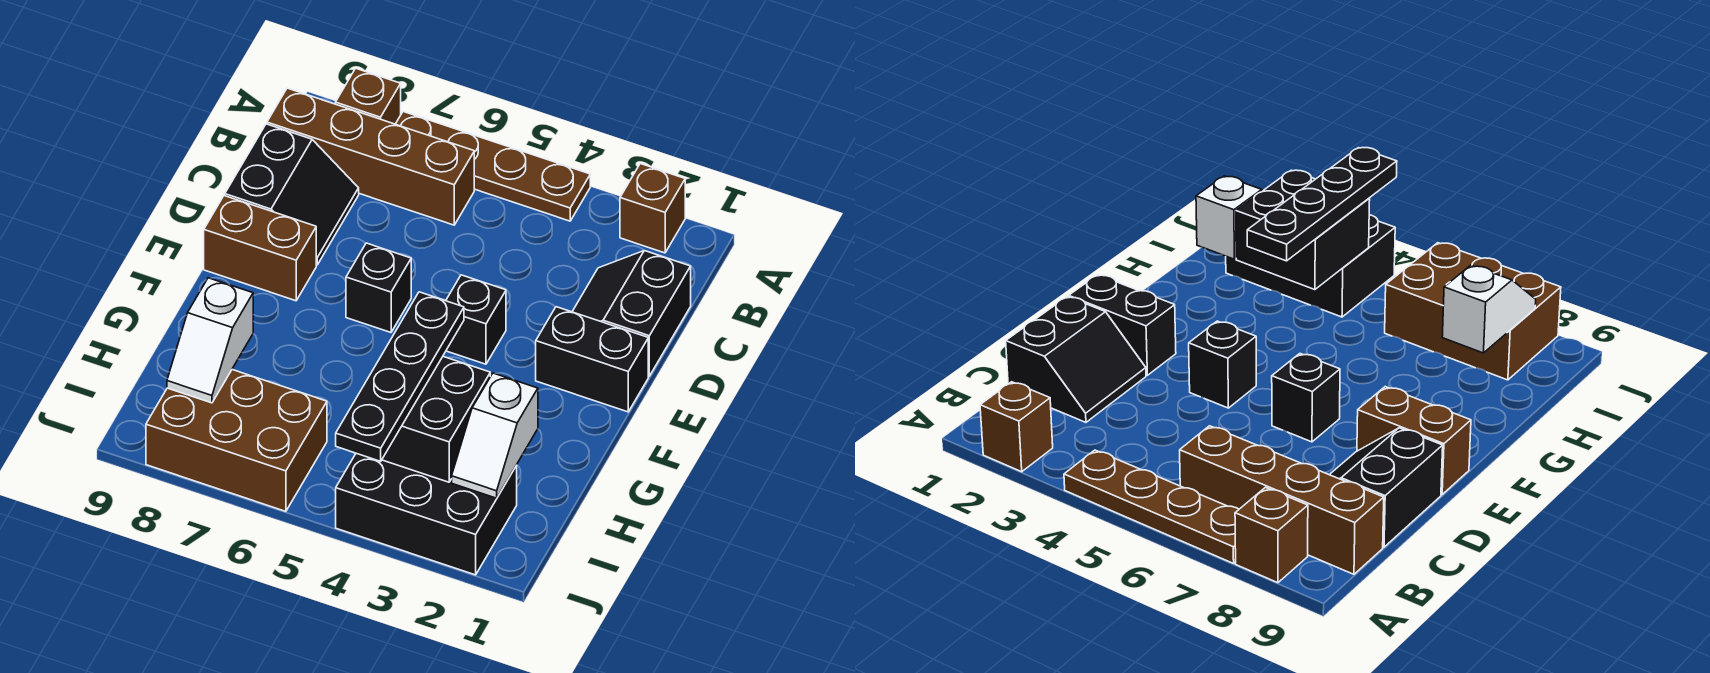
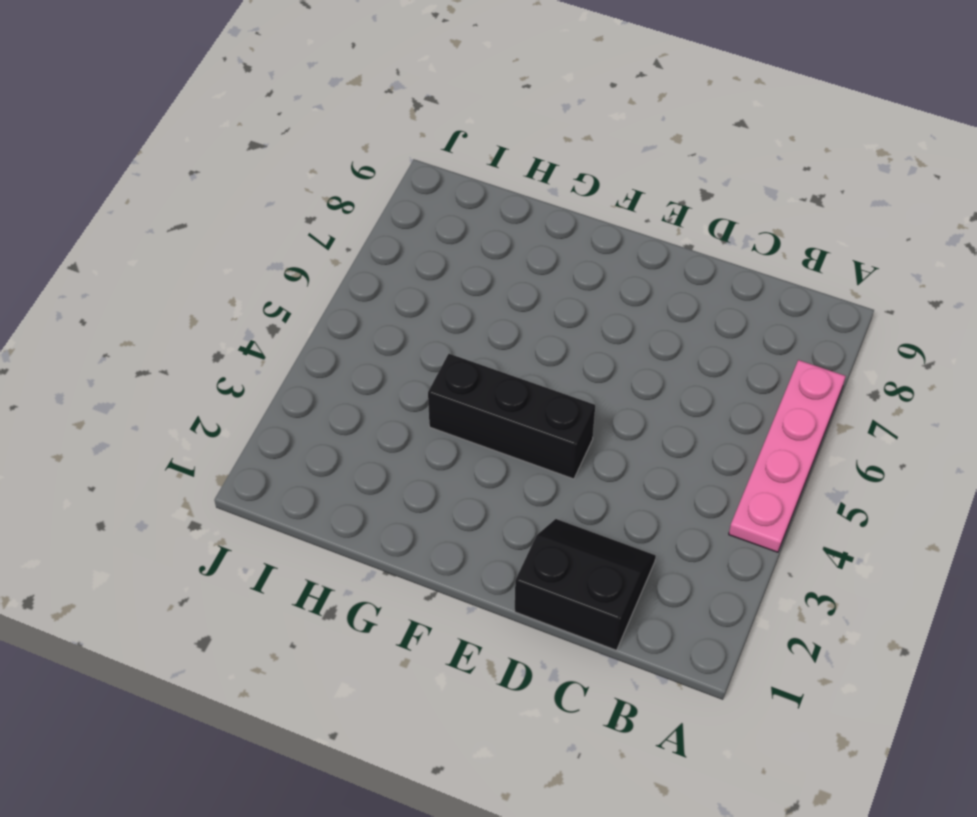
pink 1x4 plate [729,360,846,552] -> brown 1x4 plate [396,112,590,221]
black 1x3 brick [428,354,595,479] -> black 1x1 brick [446,275,506,364]
none -> brown 1x1 brick [620,164,685,253]
none -> brown 1x1 brick [335,68,401,124]
none -> brown 1x4 brick [267,88,474,225]

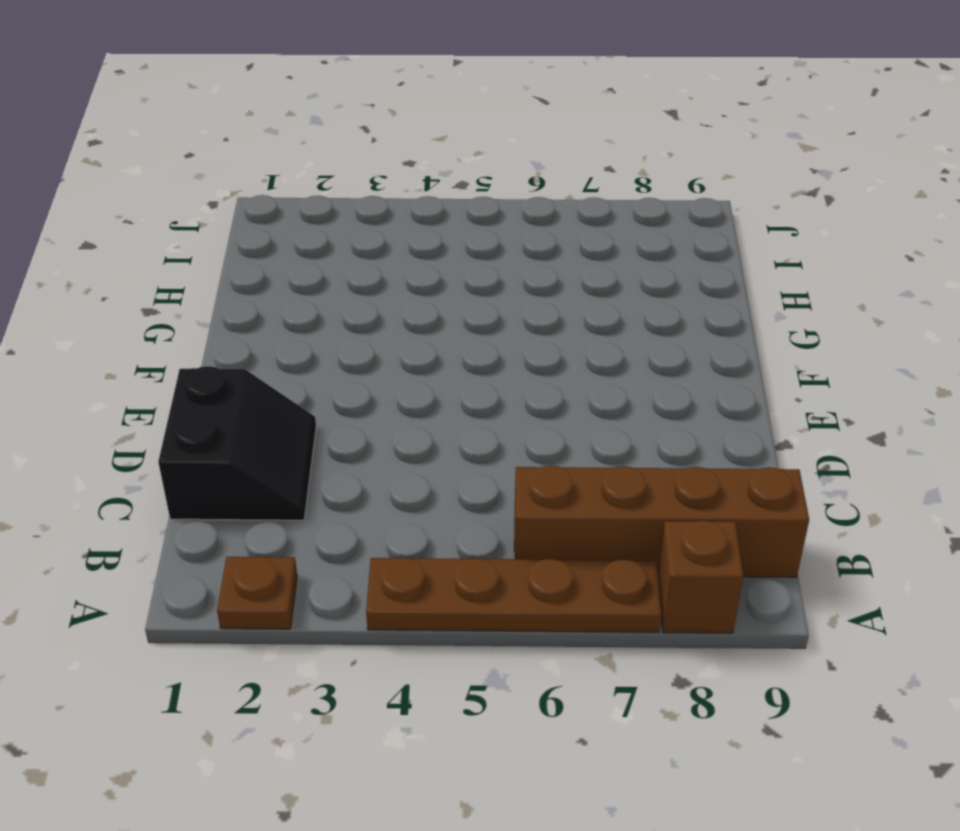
brown 1x1 plate [217,557,297,629] -> brown 1x1 brick [620,164,685,253]
none -> black 2x2 slope [225,124,359,265]
none -> black 1x2 brick [536,307,648,412]
none -> black 1x1 brick [446,275,506,364]

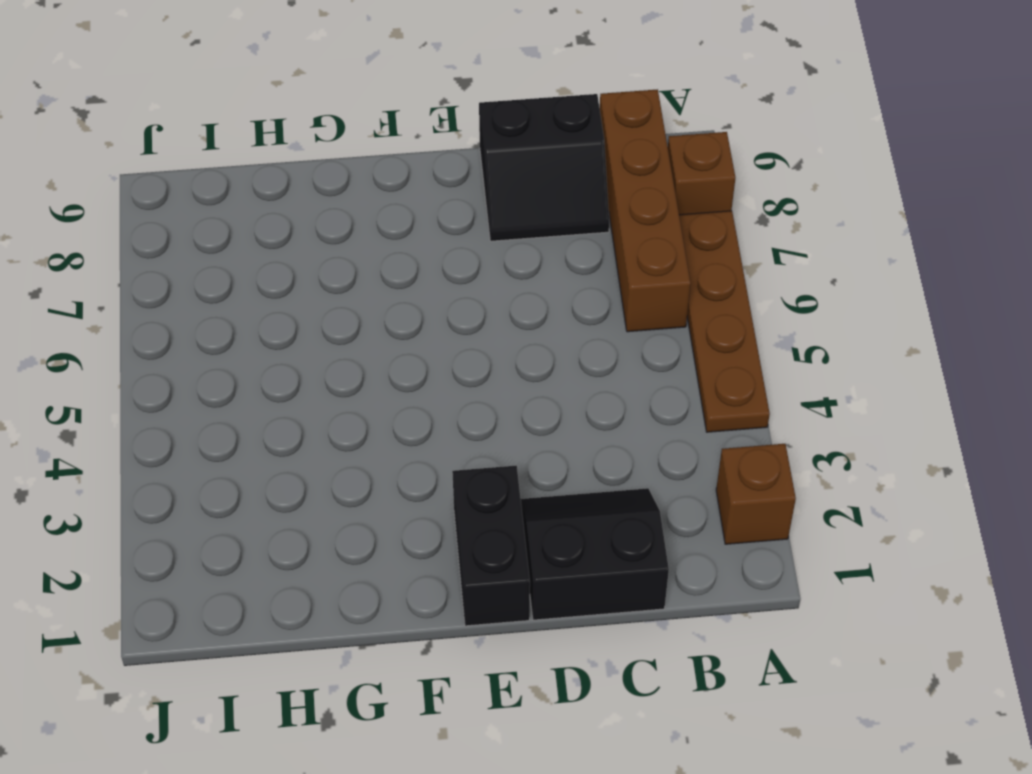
none -> black 1x1 brick [446,275,506,364]
none -> black 1x1 brick [346,243,411,332]
none -> brown 1x2 brick [204,196,316,301]

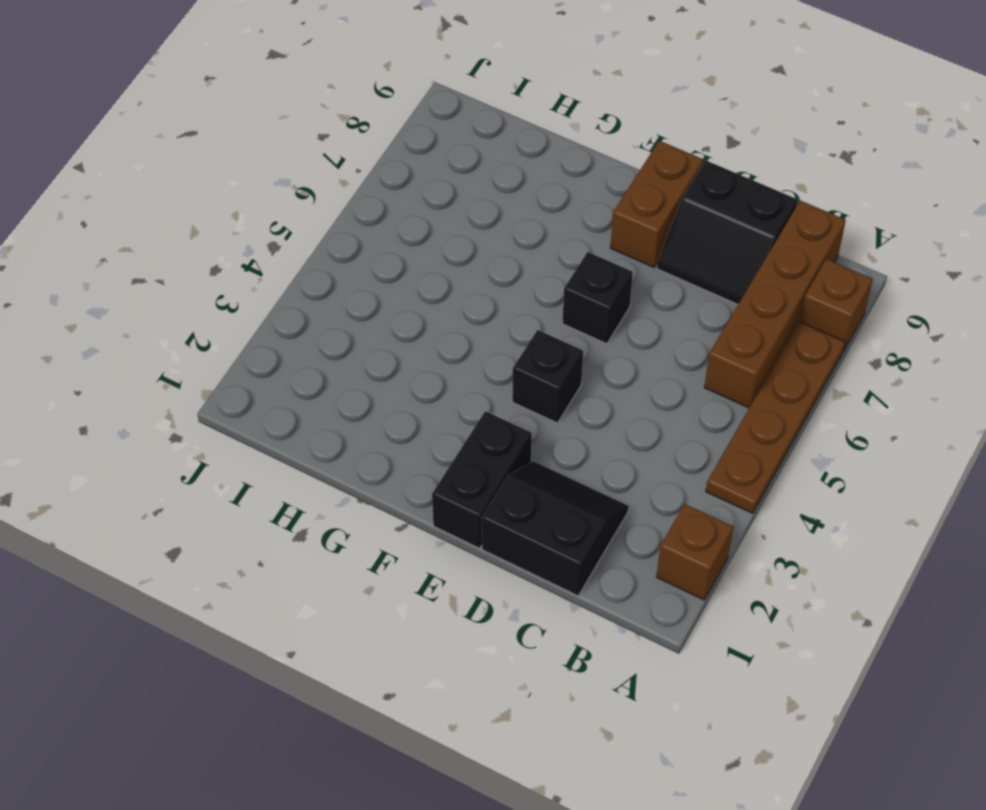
none -> black 2x3 brick [336,453,517,575]
none -> brown 2x3 brick [146,370,327,511]
none -> white 1x2 slope [452,373,538,498]

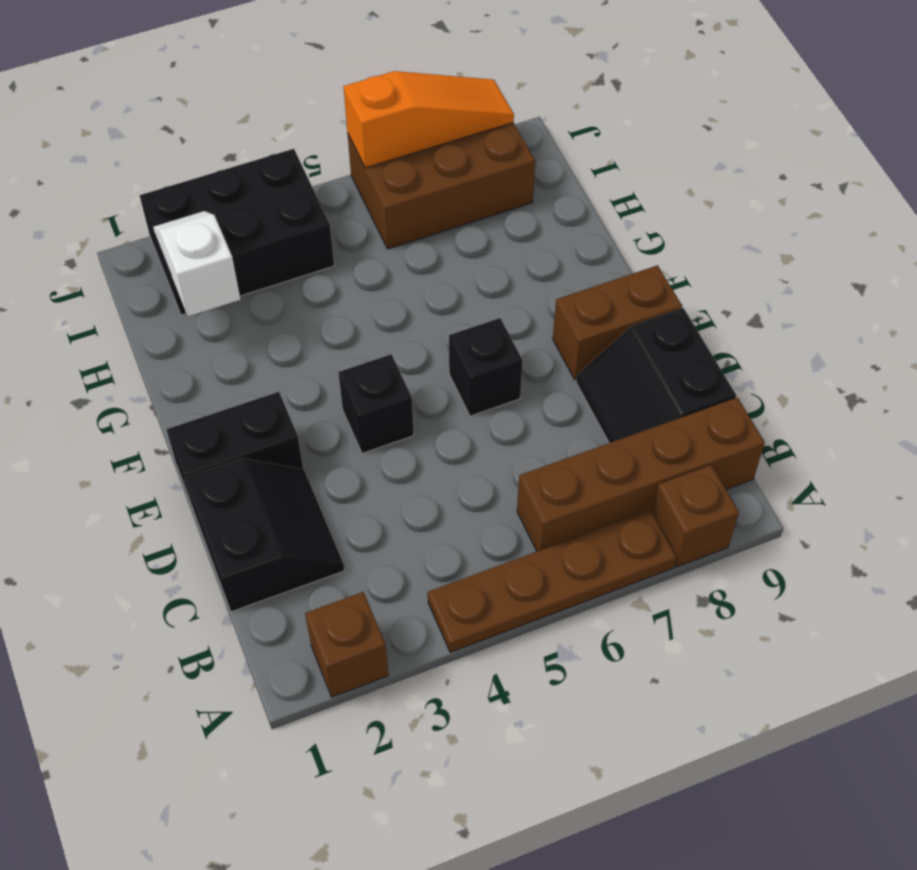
orange 1x3 slope [343,71,514,168] -> none
none -> black 2x2 brick [382,357,490,482]
none -> white 1x2 slope [167,278,253,403]
none -> black 1x4 plate [336,292,464,461]

